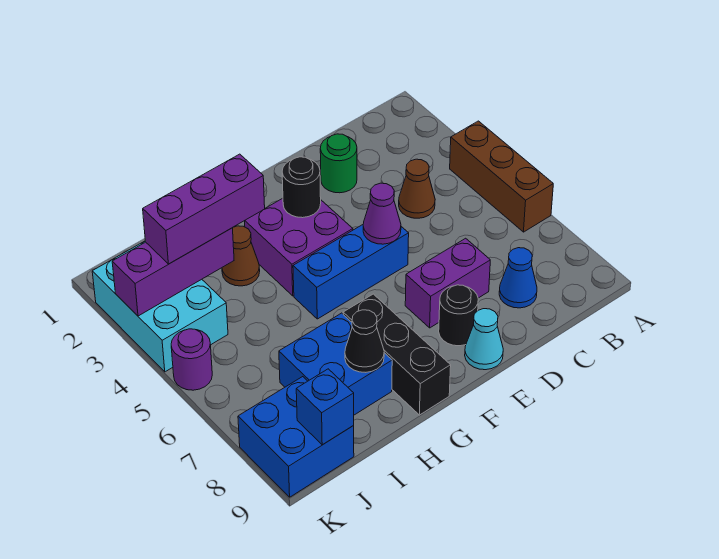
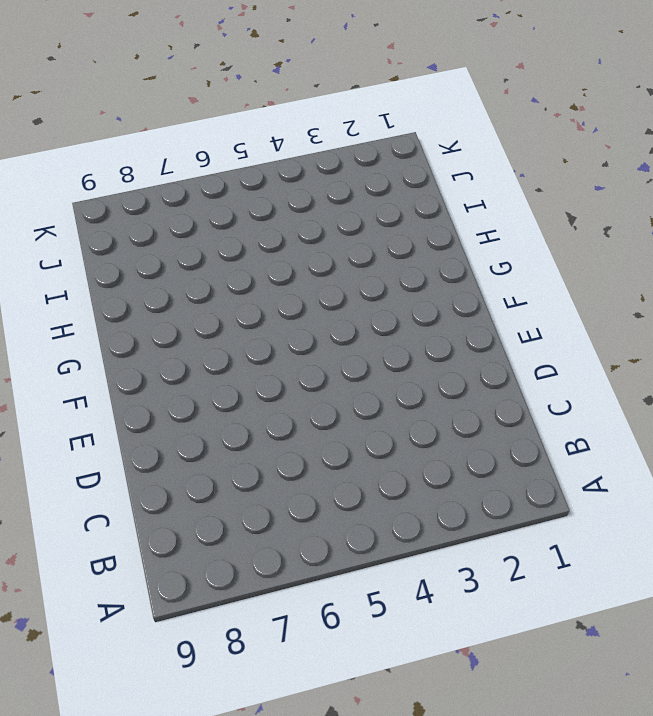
none -> brown 1x3 brick [450,121,553,232]
none -> brown 1x1 cone [399,159,435,218]
none -> blue 1x1 cone [499,248,537,308]

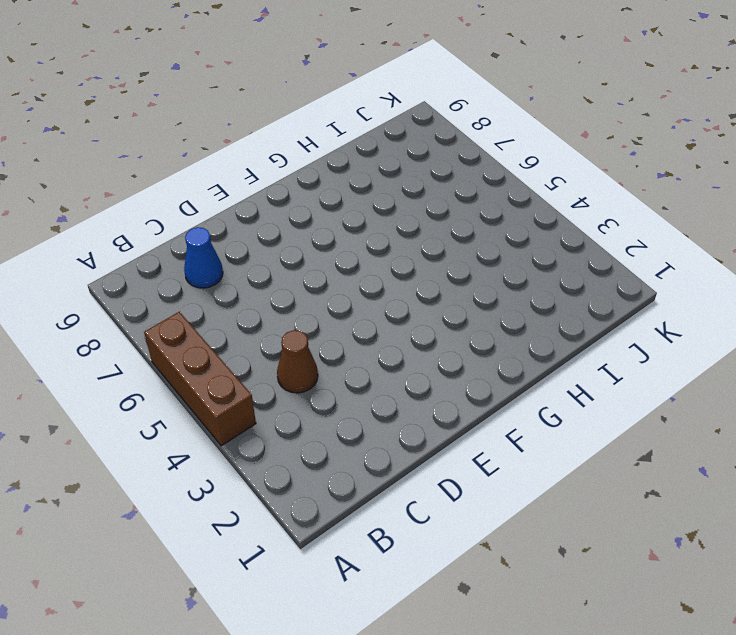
none -> green 1x1 round brick [320,134,357,193]
none -> purple 1x2 brick [405,238,490,328]
none -> blue 1x3 brick [293,225,409,319]

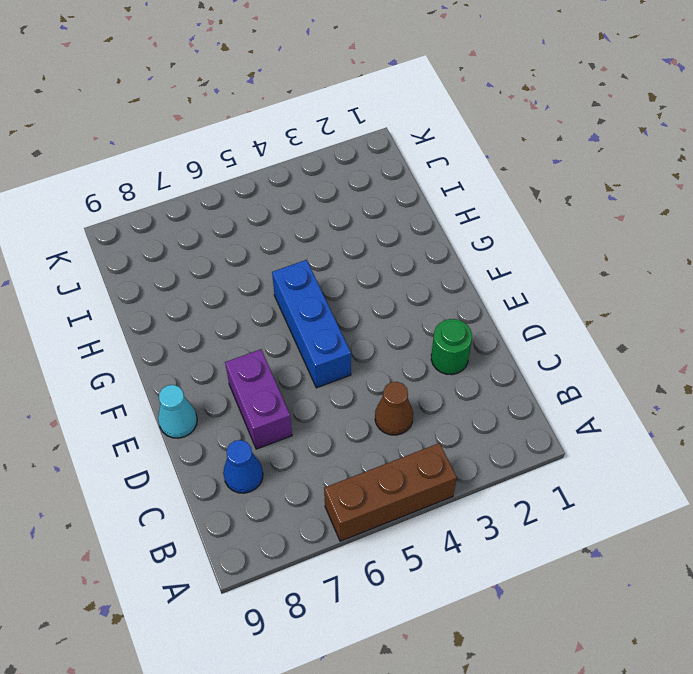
none -> black 1x1 round brick [439,285,478,346]
none -> purple 2x2 brick [245,198,353,296]
none -> black 1x3 brick [343,294,451,415]

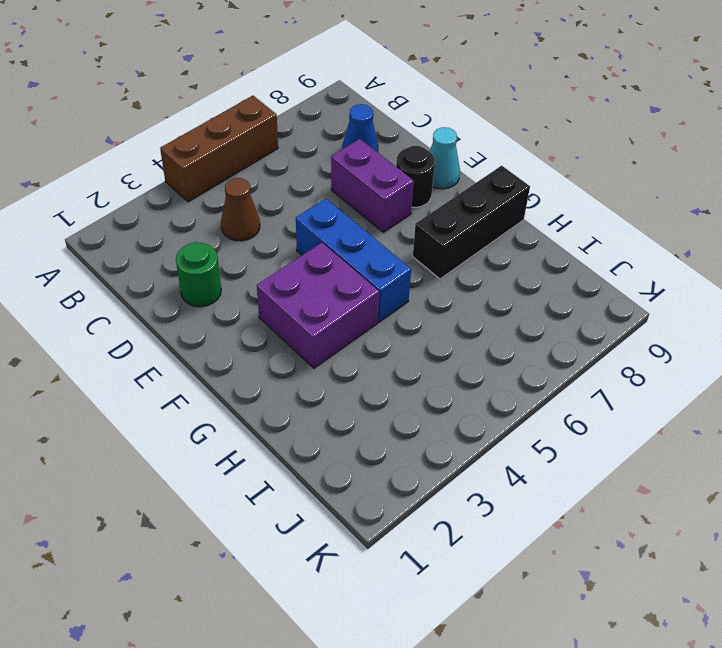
none -> brown 1x1 cone [222,226,260,286]
none -> blue 2x2 brick [279,313,392,415]
none -> cyan 2x3 brick [92,241,228,372]

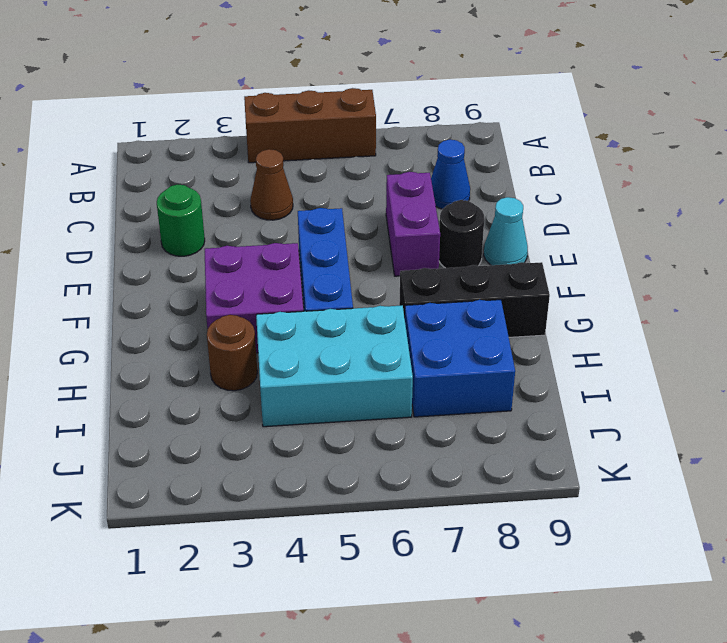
brown 1x1 round brick [207,315,257,391] -> brown 1x1 cone [222,226,260,286]
cyan 2x3 brick [256,306,413,427] -> cyan 2x3 brick moved to [92,241,228,372]
none -> blue 2x2 brick [238,377,354,497]
none -> purple 1x1 round brick [171,329,212,390]
none -> purple 1x1 cone [363,183,401,244]

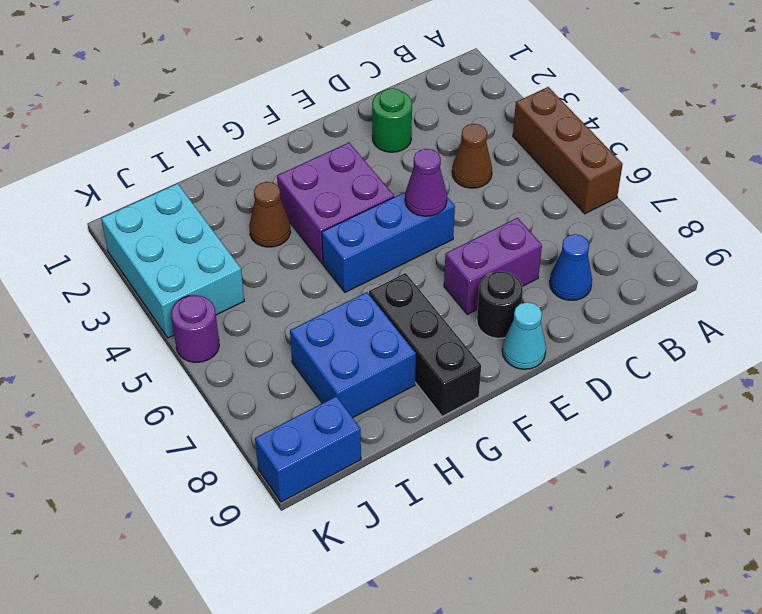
blue 1x2 brick [255,396,361,502] -> blue 2x2 brick [238,377,354,497]
none -> black 1x1 round brick [282,157,321,218]
none -> black 1x1 cone [345,310,384,372]
none -> purple 1x3 brick [112,228,234,316]

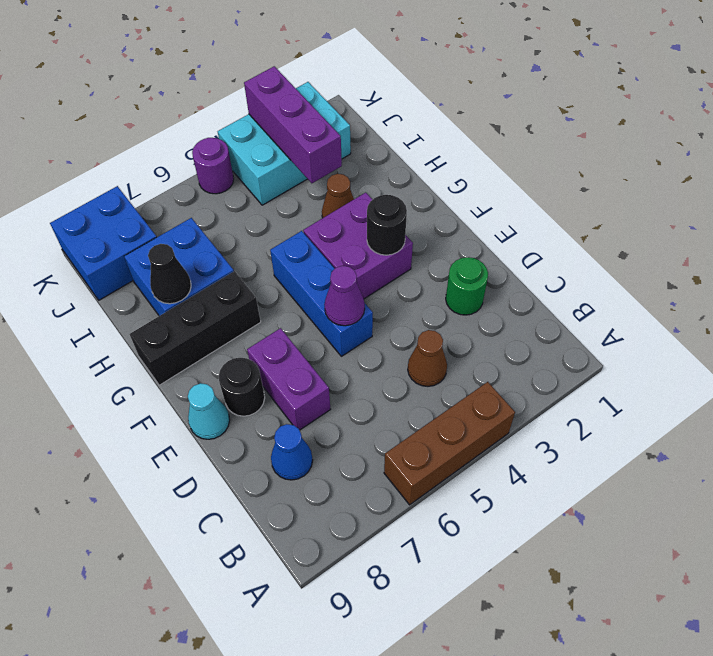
none -> blue 1x1 brick [296,369,354,445]
none -> purple 1x3 brick [143,154,265,264]

